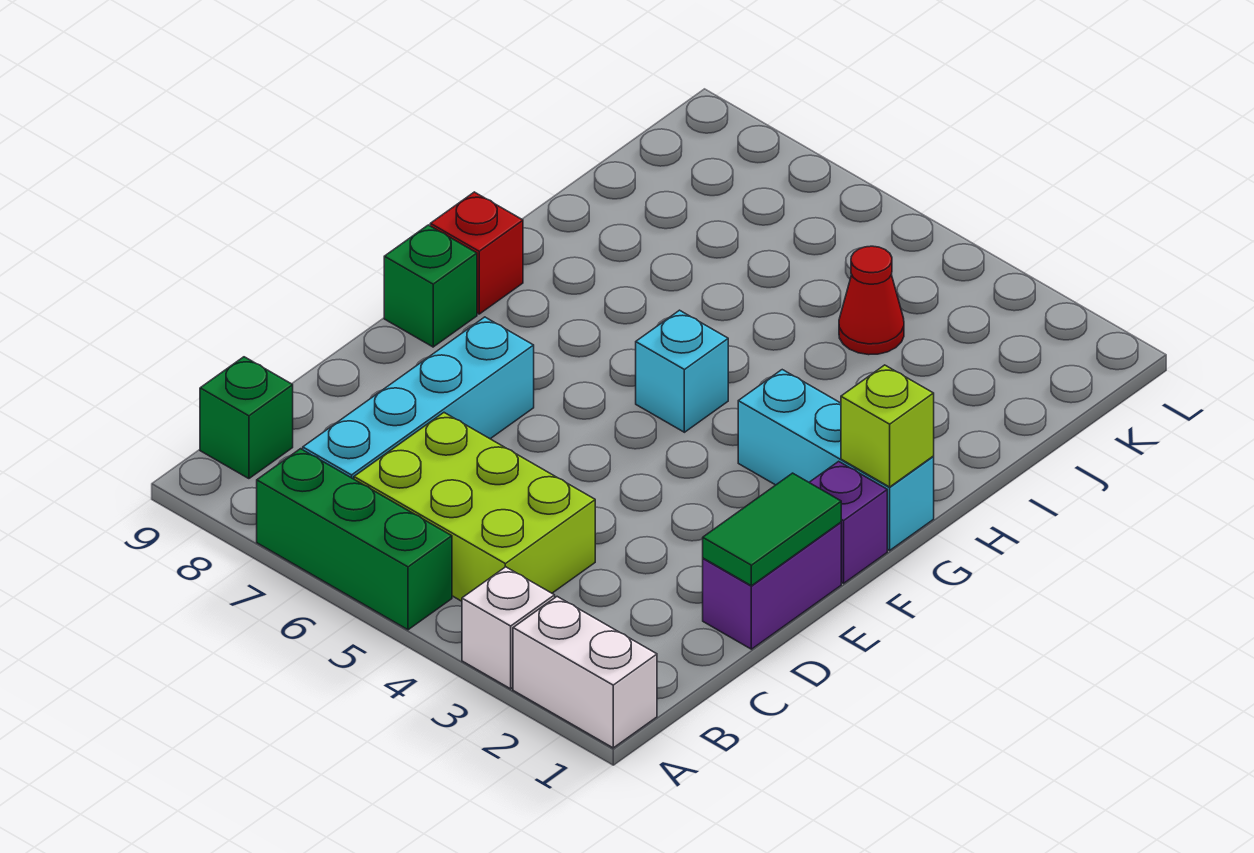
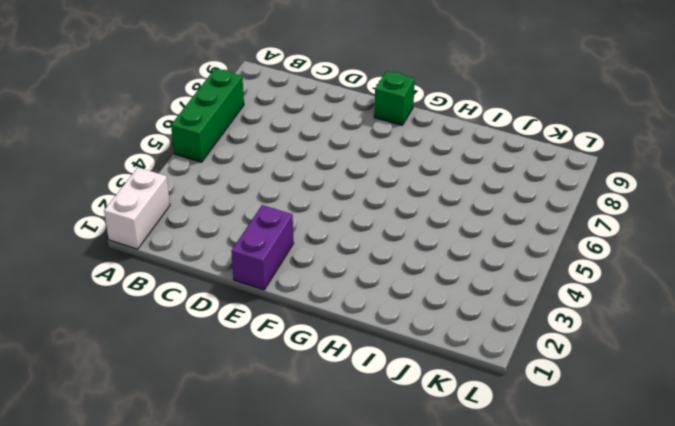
purple 1x2 brick [231,205,294,290] -> purple 1x2 brick turned to [703,522,841,649]
none -> white 1x1 brick [462,567,555,689]
none -> lime 2x3 brick [354,413,595,601]
none -> cyan 1x4 brick [303,317,534,479]

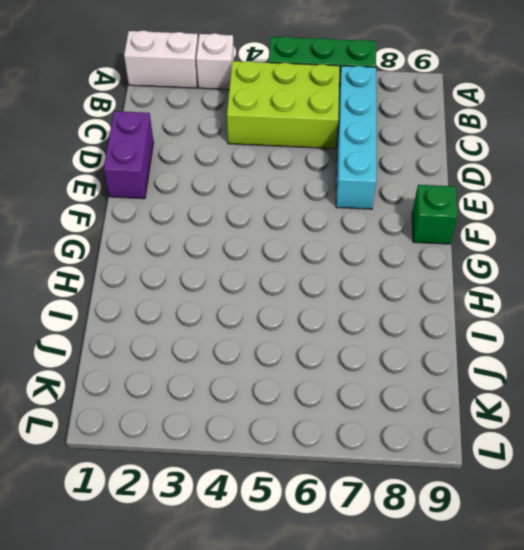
none -> green 1x1 brick [200,357,293,479]
none -> purple 1x1 brick [809,461,887,583]
none -> cyan 1x3 brick [738,370,934,550]

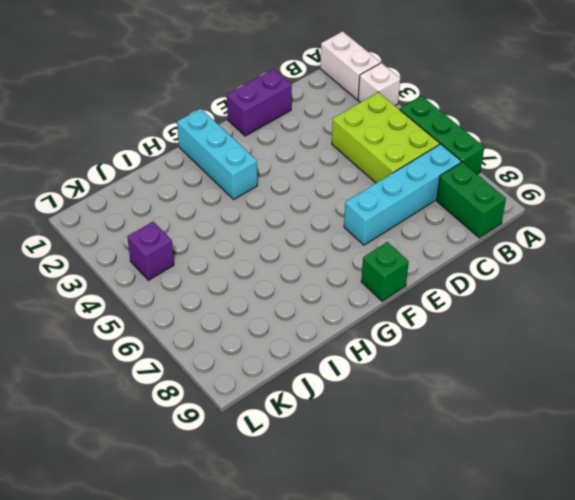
green 1x2 brick [437,162,506,238] -> green 1x1 brick [200,357,293,479]
purple 1x1 brick [127,222,174,280] -> purple 1x1 brick moved to [809,461,887,583]
none -> cyan 1x1 brick [636,310,728,432]
none -> red 1x1 brick [430,192,523,314]
none -> red 1x1 cone [839,246,904,355]

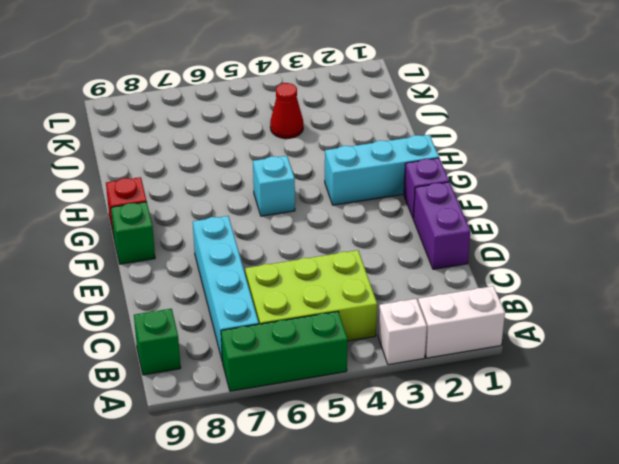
none -> green 1x2 tile [703,473,841,586]
none -> lime 1x1 brick [841,365,934,487]

